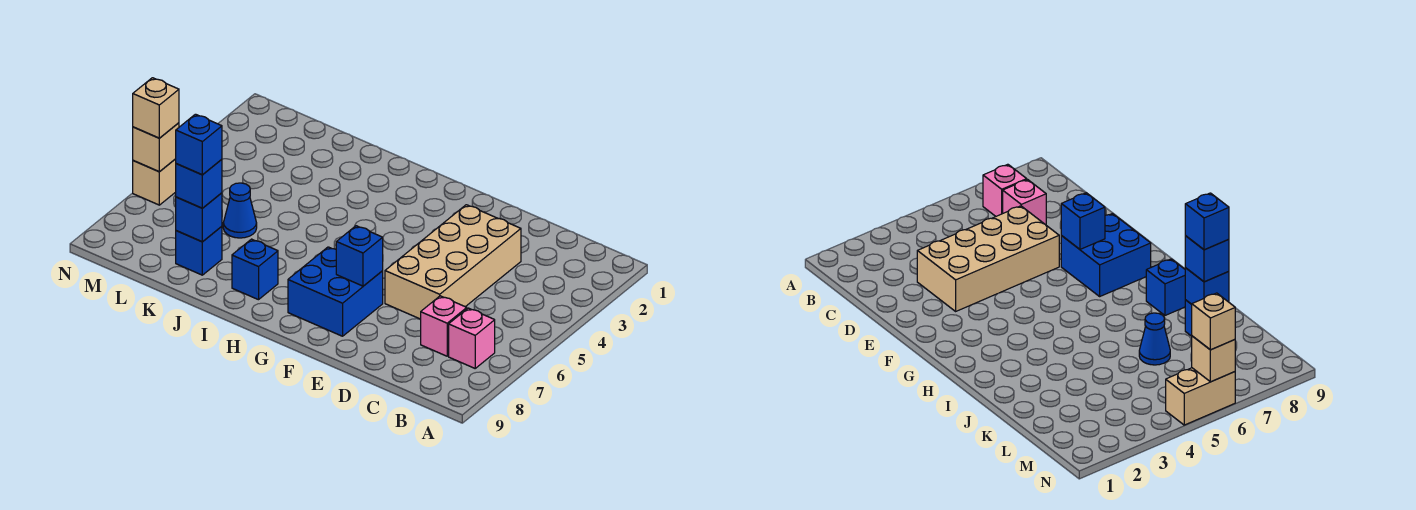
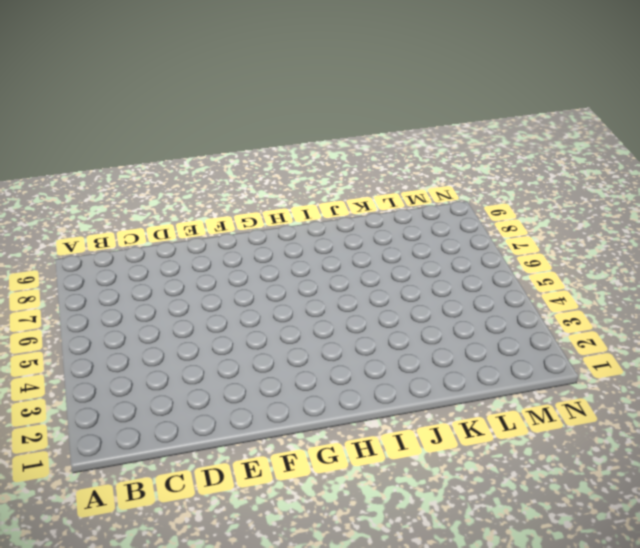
none -> pink 1x1 brick [449,308,495,368]
none -> pink 1x1 brick [421,296,467,356]
none -> tan 2x4 brick [385,205,521,319]

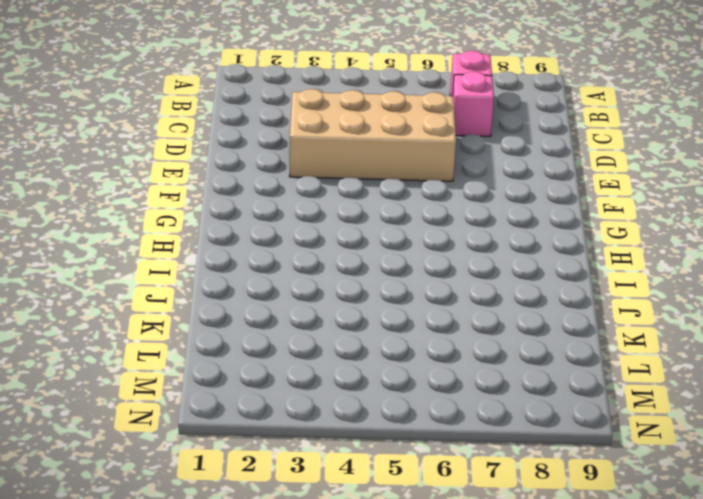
none -> blue 2x2 brick [288,247,383,336]
none -> blue 1x1 brick [232,239,278,300]
none -> blue 1x1 cone [223,183,257,238]

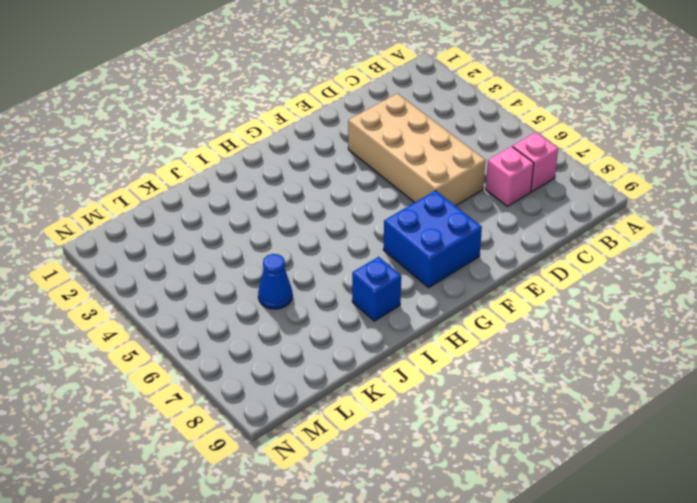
none -> blue 1x1 brick [176,226,222,275]
none -> tan 1x2 brick [133,159,176,205]
none -> blue 1x1 brick [336,226,383,286]

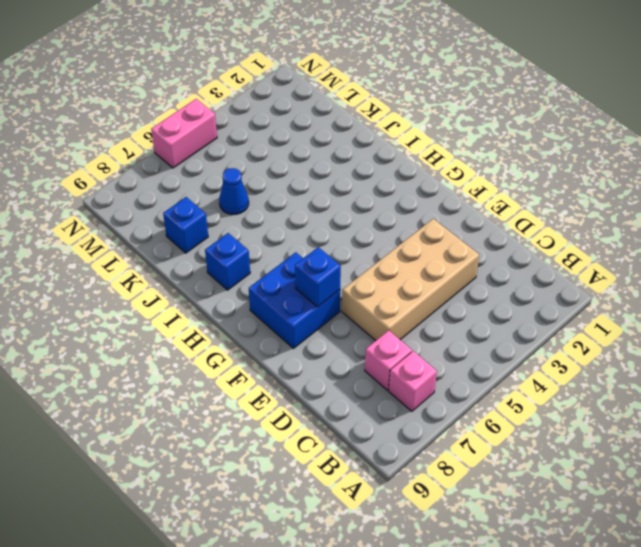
pink 1x2 brick [151,99,217,168] -> tan 1x2 brick [133,159,176,205]
none -> blue 1x1 brick [176,193,222,242]
none -> tan 1x1 brick [133,123,179,172]
none -> blue 1x1 brick [176,159,222,208]

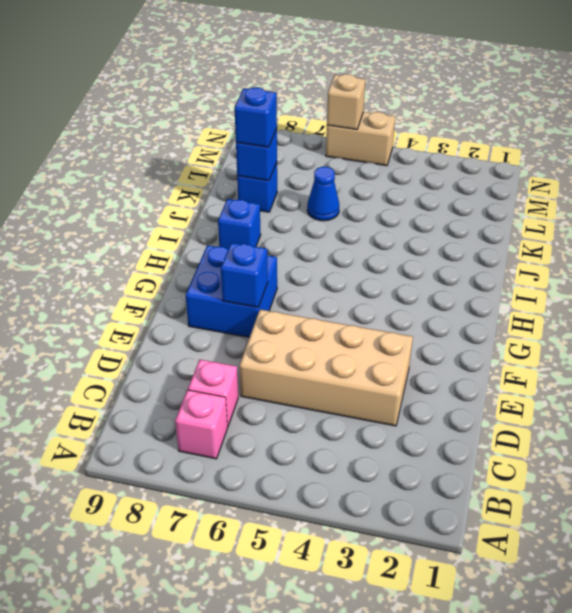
none -> tan 1x1 brick [133,78,179,138]
none -> blue 1x1 brick [176,114,222,175]

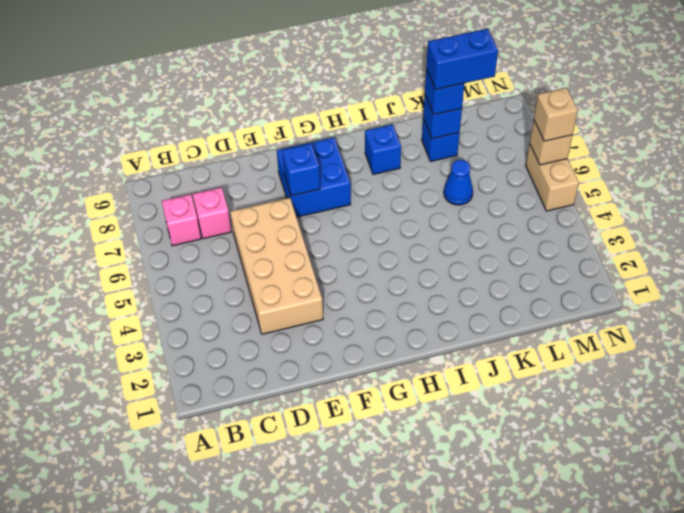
blue 1x2 brick [426,29,498,89] -> blue 1x1 brick [176,114,222,175]

